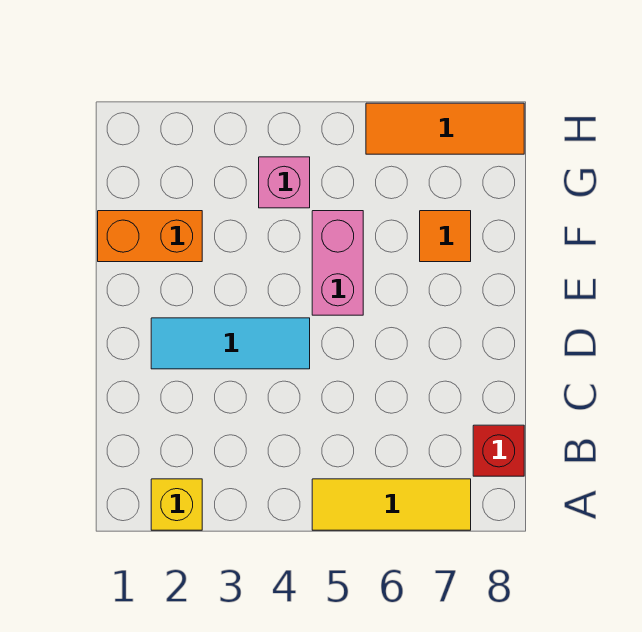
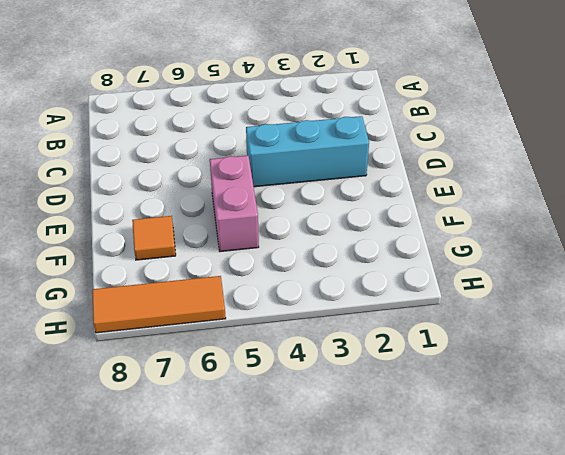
cyan 1x3 brick [246,116,369,187] -> cyan 1x3 tile [151,318,310,369]
none -> yellow 1x1 brick [151,479,202,530]
none -> yellow 1x3 tile [312,479,471,530]

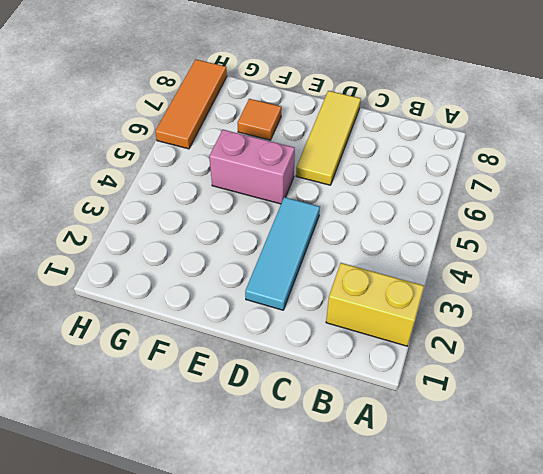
yellow 1x2 brick [326,263,424,346] -> yellow 1x1 brick [151,479,202,530]
yellow 1x3 tile [296,91,361,185] -> yellow 1x3 tile moved to [312,479,471,530]
none -> red 1x1 brick [473,425,524,476]
none -> orange 1x2 brick [98,211,202,262]

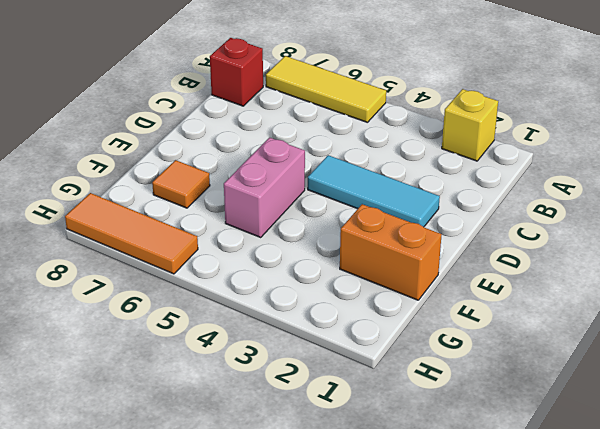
none -> pink 1x1 brick [259,157,310,208]

